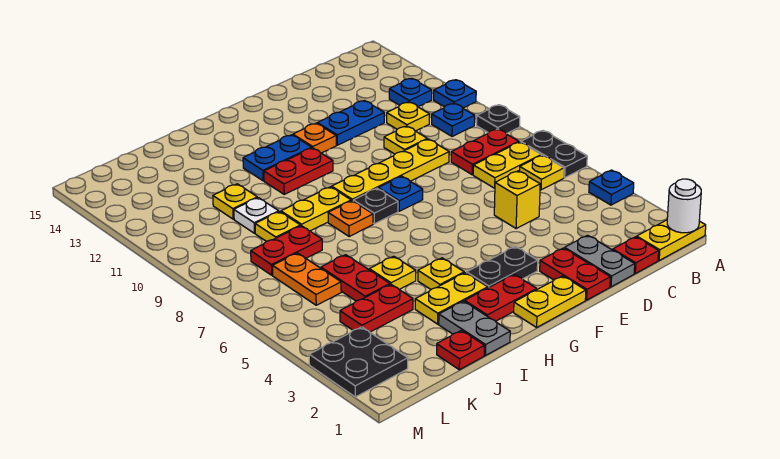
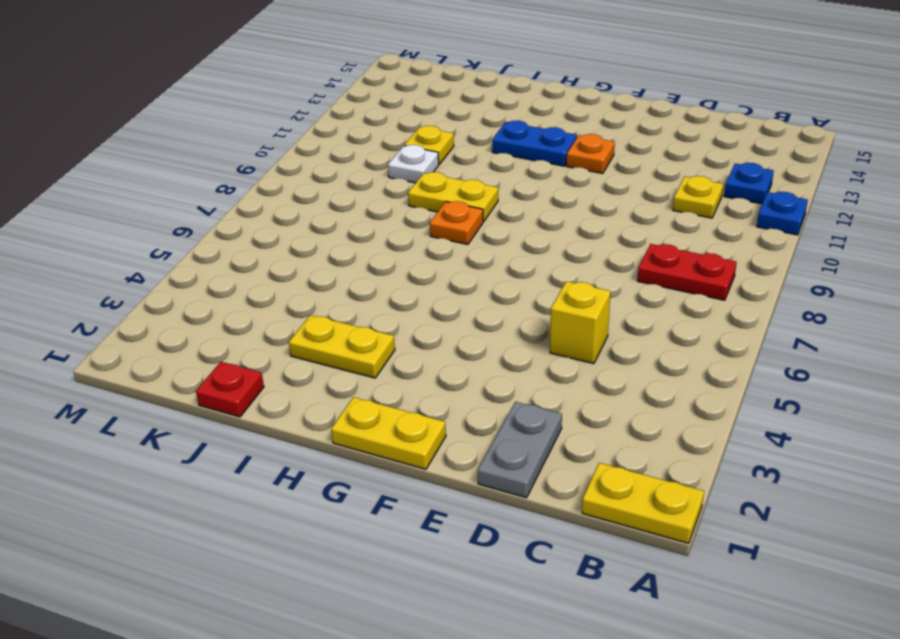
none -> blue 1x1 plate [589,170,634,205]
none -> black 1x2 plate [521,130,587,178]
none -> black 1x1 plate [477,105,520,134]
none -> yellow 1x1 plate [520,155,564,190]

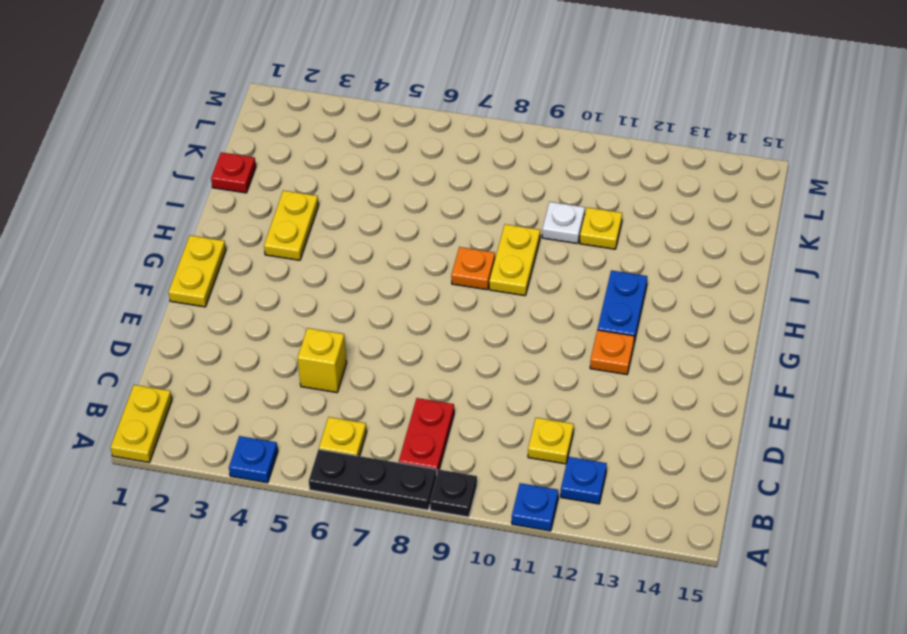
black 1x3 plate [309,449,437,510] -> black 1x2 plate [521,130,587,178]
none -> yellow 1x2 plate [473,142,541,188]
none -> blue 1x1 plate [432,103,475,136]
none -> red 1x1 plate [613,237,659,273]
none -> grey 1x2 plate [564,235,635,287]

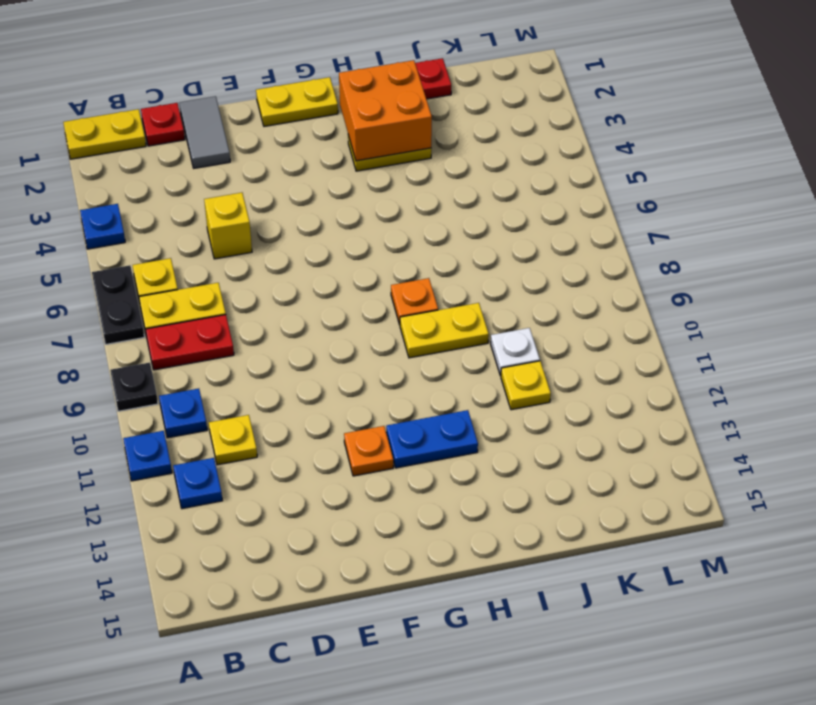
grey 1x2 tile [180,96,230,168] -> grey 1x2 plate [564,235,635,287]
orange 2x2 brick [339,60,432,161] -> none
none -> yellow 1x4 plate [332,139,449,201]
none -> yellow 1x1 plate [384,126,427,154]
none -> blue 1x2 plate [317,101,384,145]
none -> red 1x2 plate [540,248,610,300]

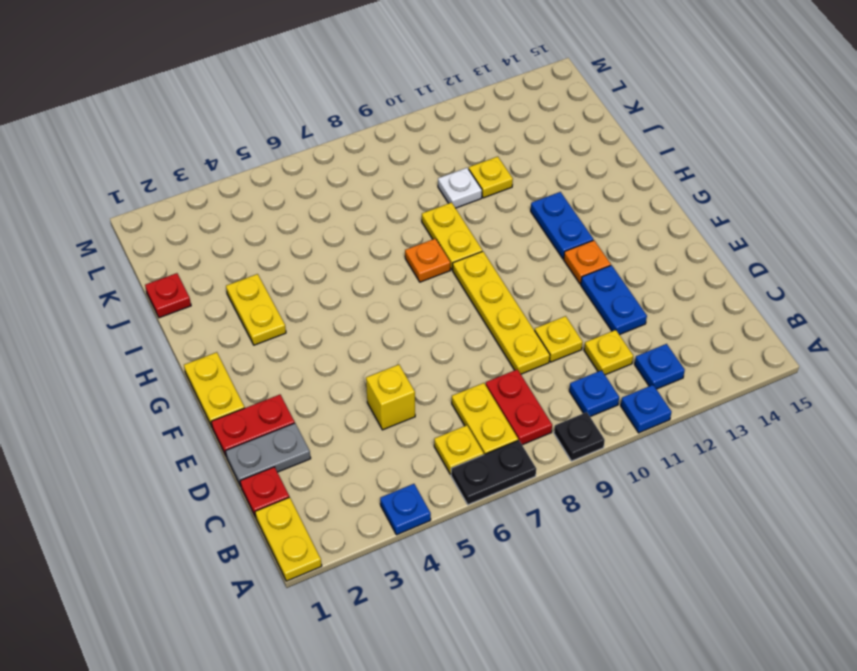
none -> black 1x2 plate [467,247,538,288]
none -> blue 1x1 plate [378,176,423,211]
none -> red 1x2 plate [465,274,537,321]
none -> black 1x1 plate [353,189,398,224]

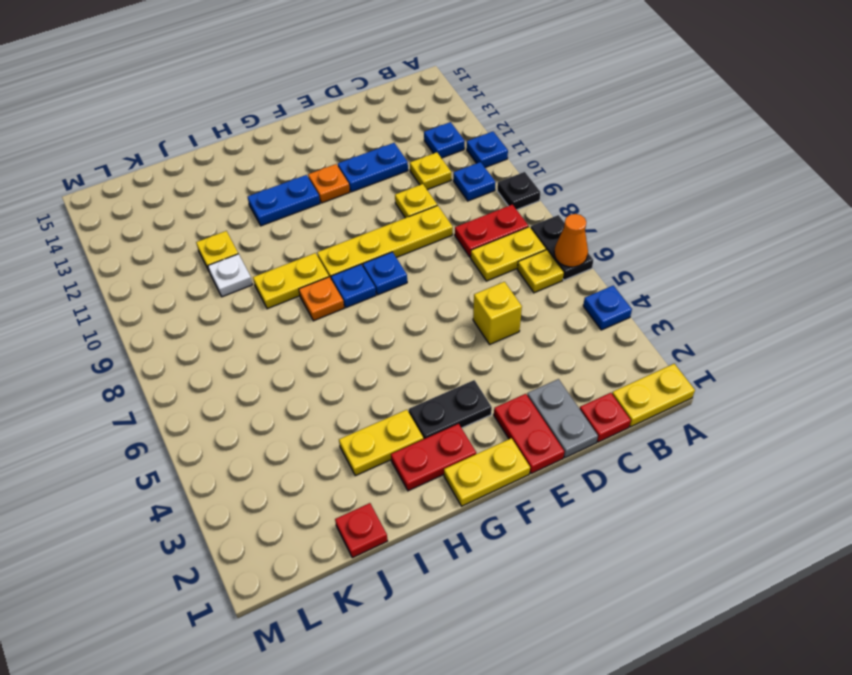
orange 1x1 cone [554,214,588,267] -> none
blue 1x1 plate [331,264,376,308] -> black 1x1 plate [353,189,398,224]
none -> red 1x2 plate [264,148,333,194]
none -> yellow 1x1 plate [418,258,464,289]
none -> grey 1x2 plate [439,301,510,355]
none -> yellow 1x1 plate [369,256,416,290]

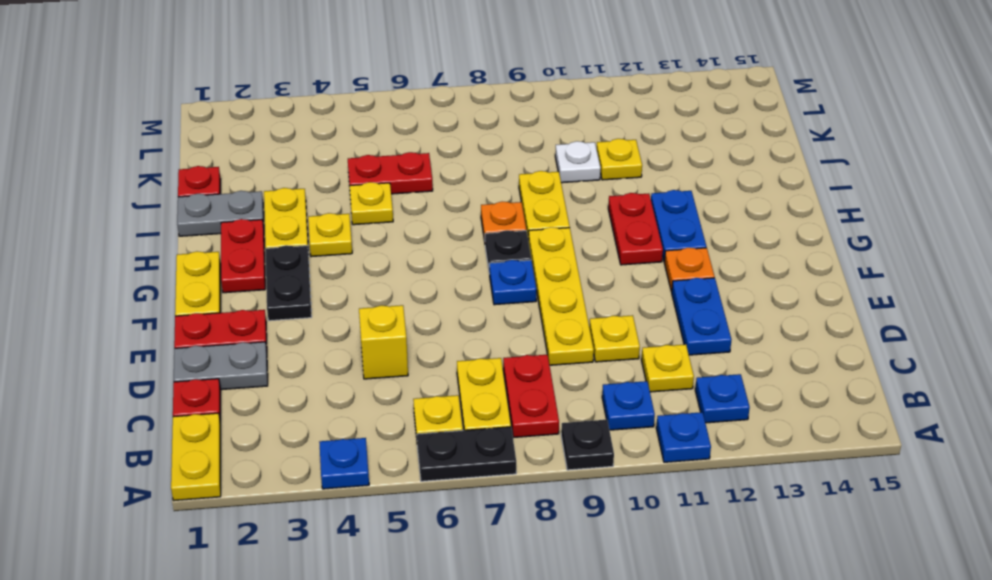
none -> red 1x2 plate [340,284,413,332]
none -> red 1x2 plate [251,226,322,275]
none -> yellow 1x1 plate [255,212,300,241]
none -> orange 1x2 plate [273,253,341,305]

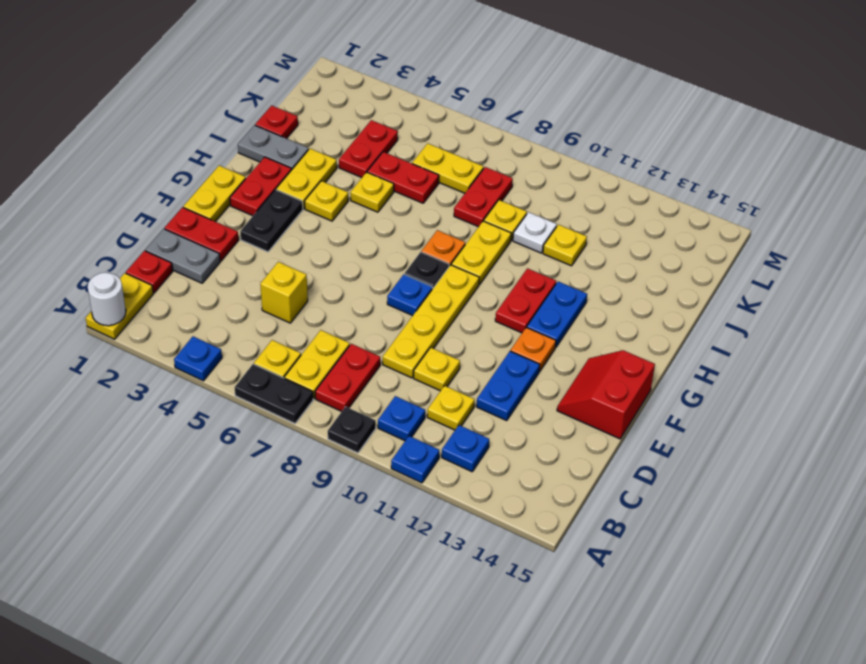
red 2x2 slope [557,350,655,439] -> none
yellow 1x2 plate [412,143,484,193] -> orange 1x2 plate [273,253,341,305]
none -> black 2x2 plate [309,327,408,397]

